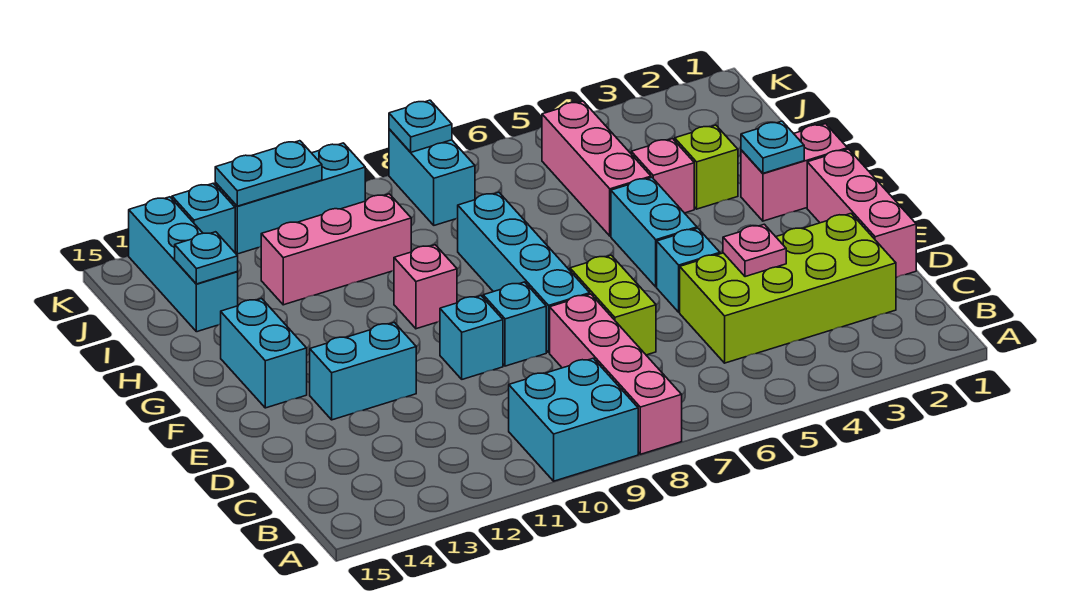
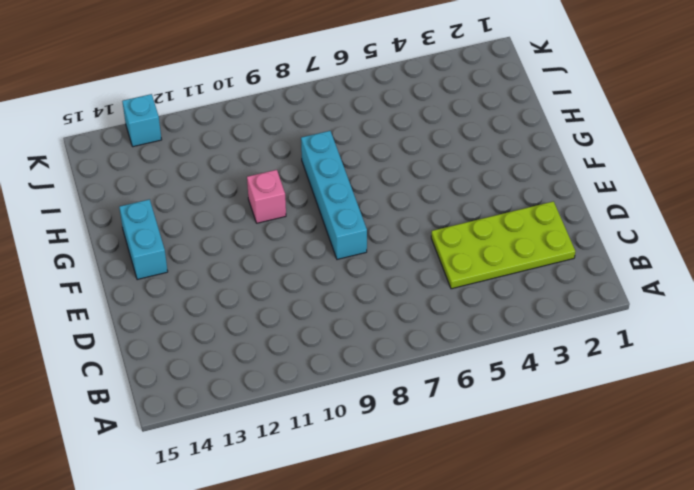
lime 2x4 plate [431,201,575,289] -> lime 2x4 brick [680,214,896,363]
none -> pink 1x4 brick [550,294,682,454]
none -> cyan 2x2 brick [509,358,638,481]
none -> pink 1x3 brick [807,149,916,278]

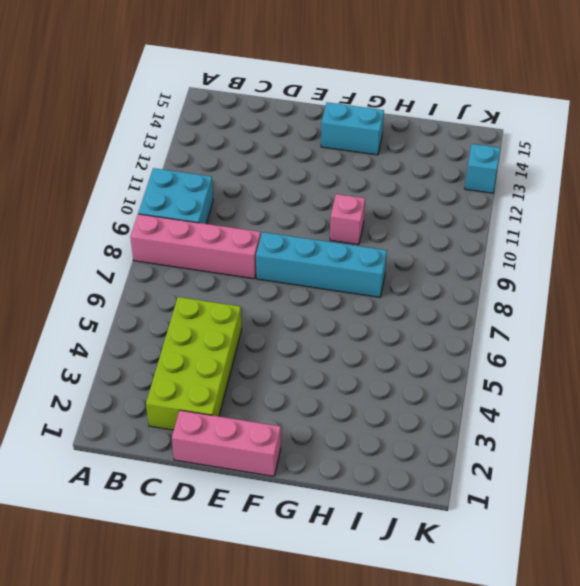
none -> lime 1x2 brick [570,255,656,355]
none -> cyan 1x1 brick [657,228,720,312]
none -> cyan 1x1 brick [483,282,546,366]

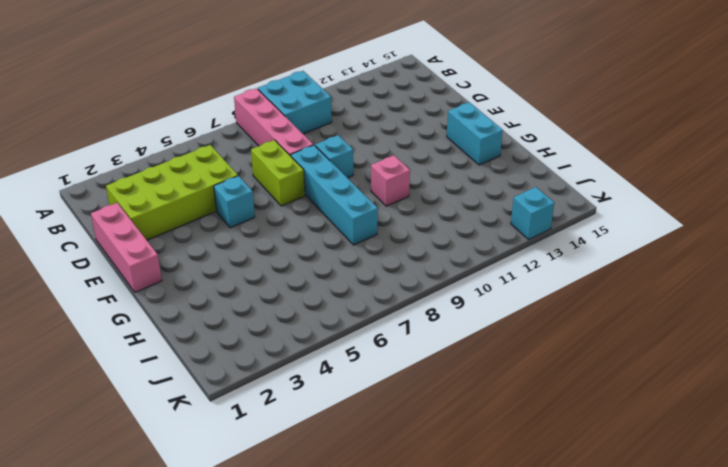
none -> cyan 1x1 brick [440,296,503,379]
none -> cyan 1x2 brick [310,322,416,420]
none -> cyan 1x2 brick [611,178,697,287]

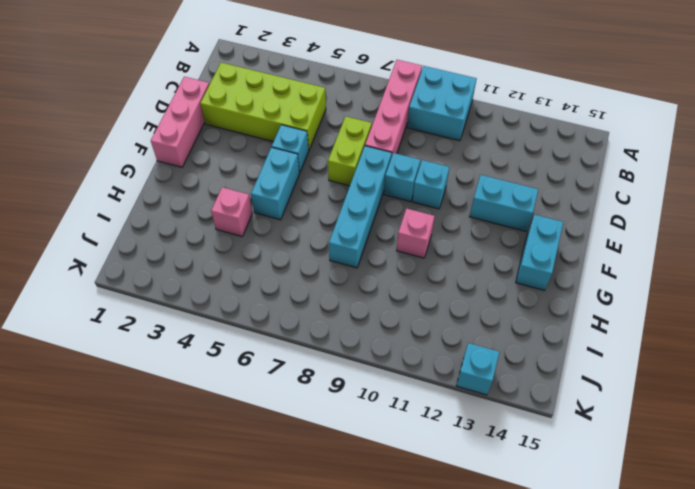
none -> pink 1x2 brick [741,124,848,221]
none -> lime 1x1 brick [675,125,738,209]
none -> pink 1x3 brick [542,101,651,236]

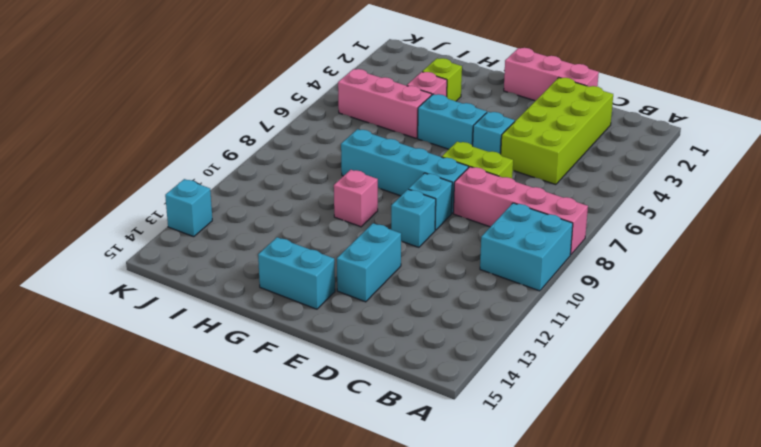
none -> pink 1x2 brick [741,124,848,221]
none -> pink 1x3 brick [261,194,411,305]
none -> cyan 1x3 brick [129,197,238,332]

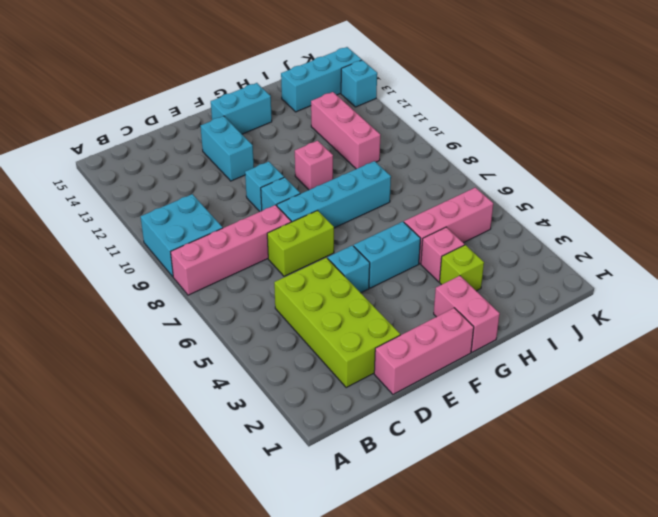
none -> cyan 1x2 brick [389,129,475,225]
none -> cyan 1x3 brick [215,143,365,254]
none -> pink 1x1 plate [723,224,786,277]

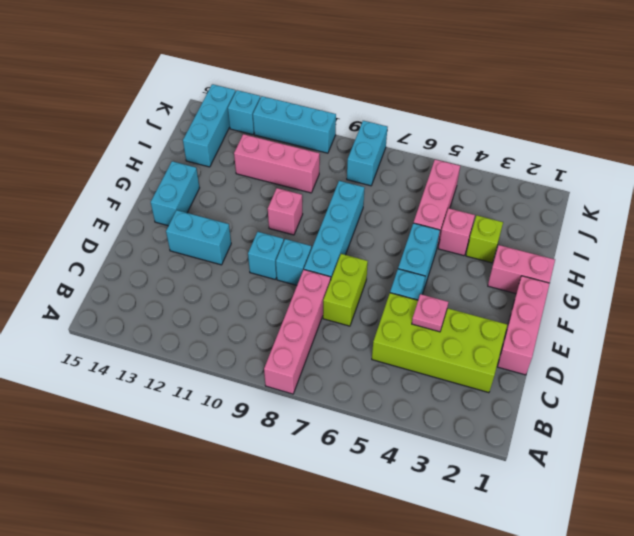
none -> cyan 2x2 brick [509,358,638,481]
none -> cyan 1x1 plate [741,121,804,173]
none -> cyan 1x1 plate [175,232,238,284]

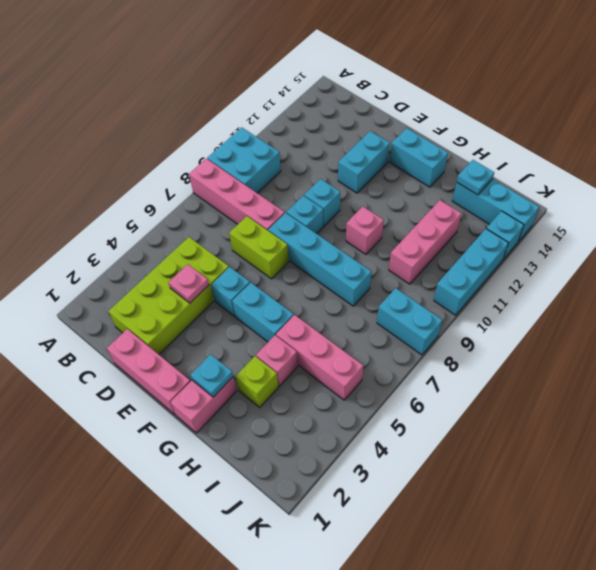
none -> cyan 1x1 plate [389,100,452,152]
none -> cyan 1x2 plate [215,141,322,206]

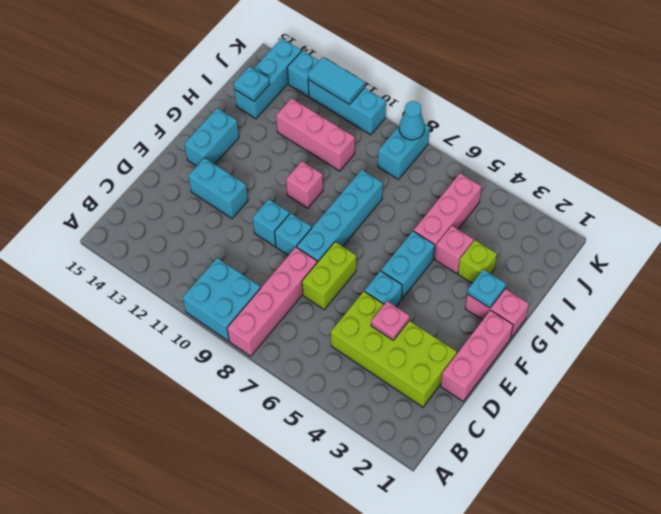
cyan 1x1 cone [399,101,425,140] -> cyan 1x1 plate [389,100,452,152]
cyan 1x2 tile [308,57,365,104] -> cyan 1x2 plate [215,141,322,206]

